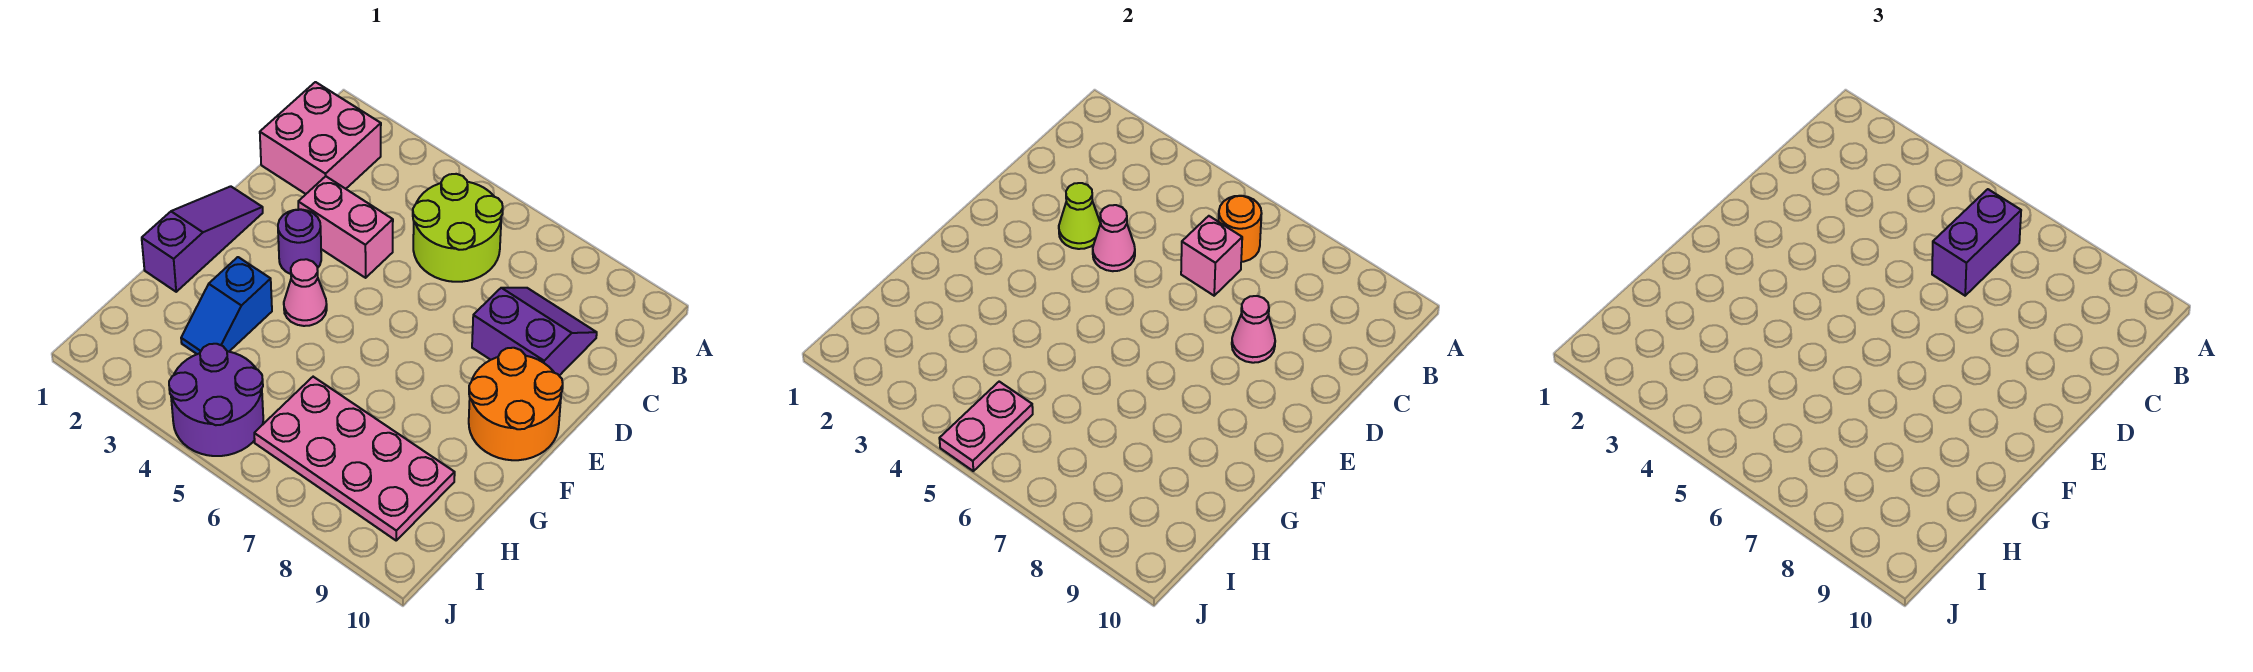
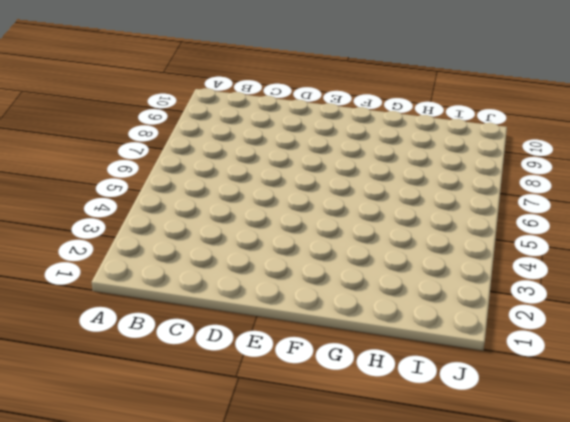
none -> pink 2x2 brick [260,82,381,194]
none -> lime 2x2 round brick [413,174,503,282]
none -> purple 2x2 slope [472,288,597,376]

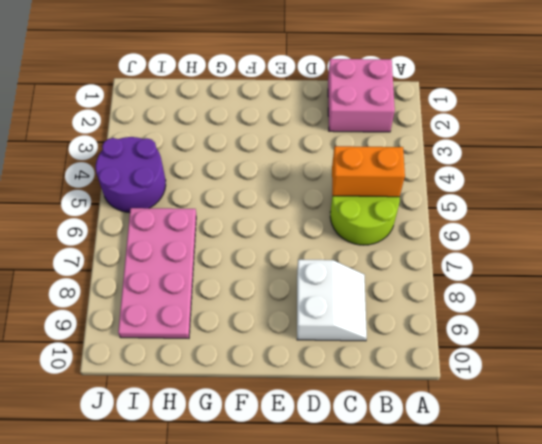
orange 1x2 brick [332,146,405,197] -> none
white 2x2 slope [297,259,367,341] -> purple 2x2 slope [472,288,597,376]
none -> pink 1x2 brick [298,176,393,278]
none -> purple 1x3 slope [142,186,263,292]
none -> purple 1x1 round brick [278,209,321,274]

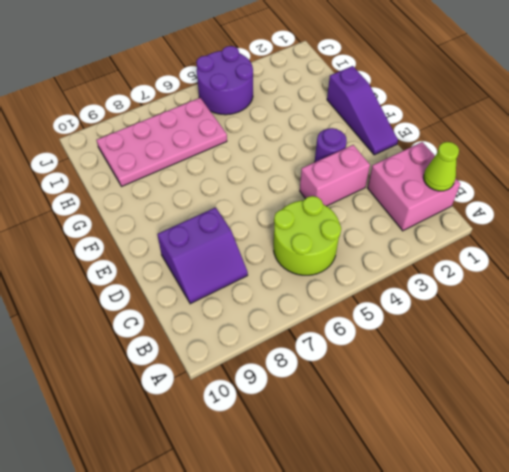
lime 1x1 cone [423,142,459,191] -> lime 1x1 cone moved to [1059,183,1101,249]
none -> orange 2x2 round brick [469,348,563,460]
none -> pink 1x1 cone [284,259,327,326]
none -> blue 1x2 slope [181,257,272,354]

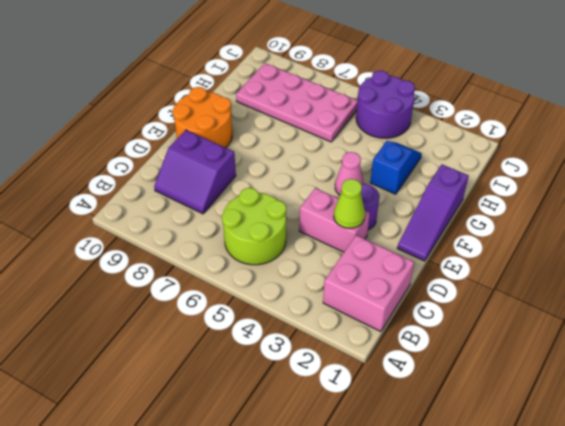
none -> orange 1x1 round brick [1218,196,1262,262]
none -> pink 1x1 brick [1181,216,1242,296]
none -> pink 1x1 cone [1093,205,1135,271]

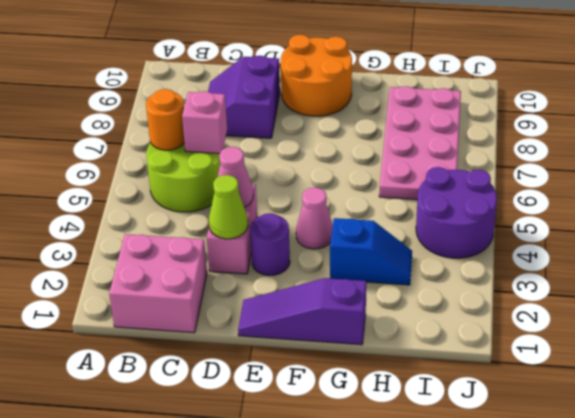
none -> pink 1x1 cone [1232,296,1275,363]
none -> pink 1x2 plate [939,382,1033,471]
none -> purple 1x2 brick [1932,189,2021,296]

